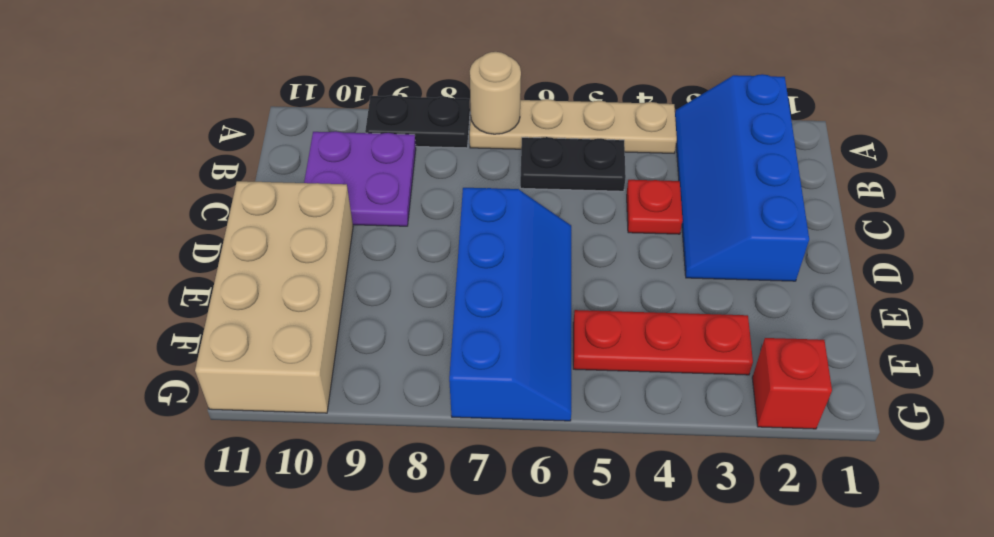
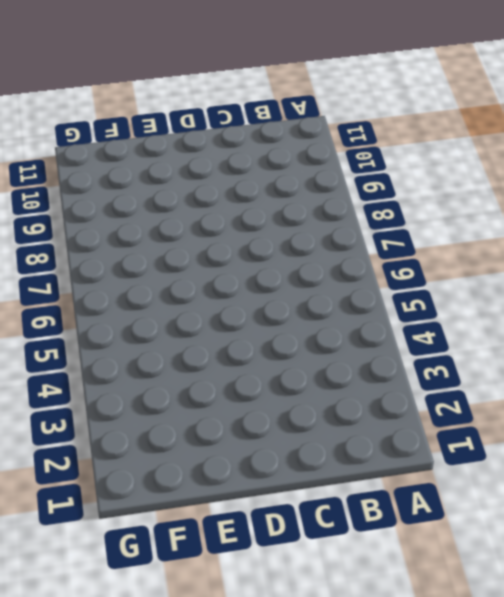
none -> blue 2x4 slope [675,74,809,281]
none -> tan 1x4 plate [470,99,677,153]

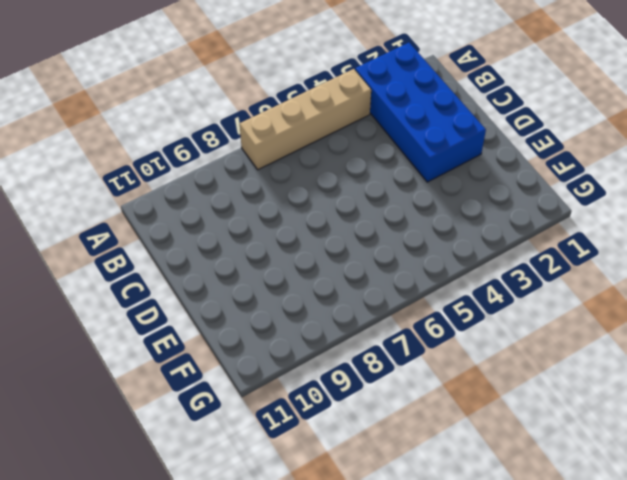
blue 2x4 brick [355,43,486,182] -> blue 2x4 slope [675,74,809,281]
tan 1x4 brick [240,69,371,170] -> tan 1x4 plate [470,99,677,153]
none -> black 1x2 plate [365,95,470,148]
none -> black 1x2 plate [520,137,626,191]

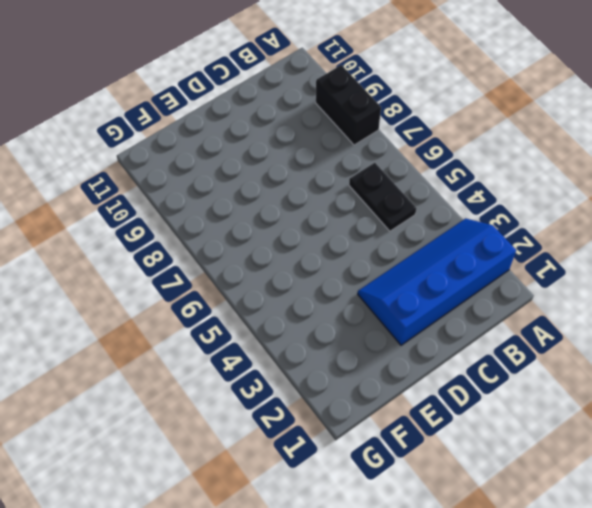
black 1x2 brick [316,65,381,145] -> black 1x2 plate [365,95,470,148]
none -> tan 1x4 plate [470,99,677,153]
none -> purple 2x2 plate [304,131,416,226]

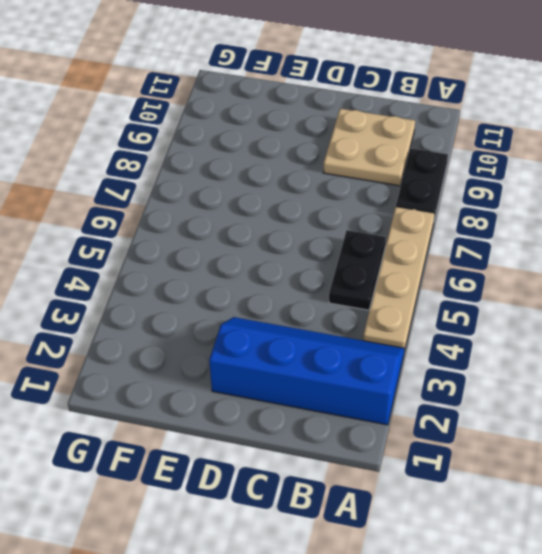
tan 2x2 plate [324,109,415,186] -> purple 2x2 plate [304,131,416,226]
none -> red 1x1 plate [627,180,683,234]
none -> blue 2x4 slope [449,188,571,421]

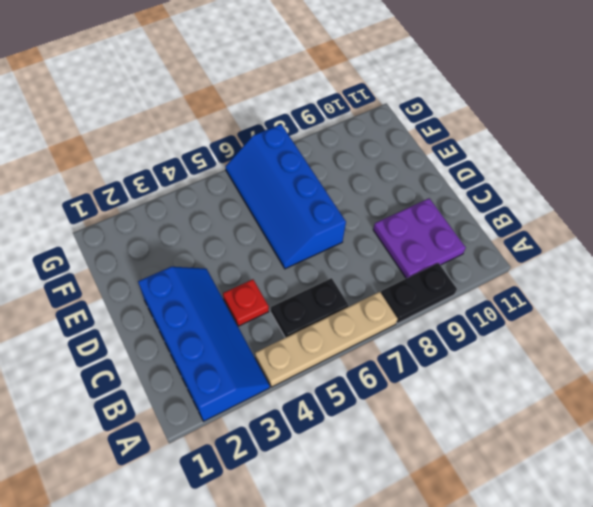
none -> tan 2x4 brick [195,181,353,413]
none -> red 1x3 plate [573,310,753,375]

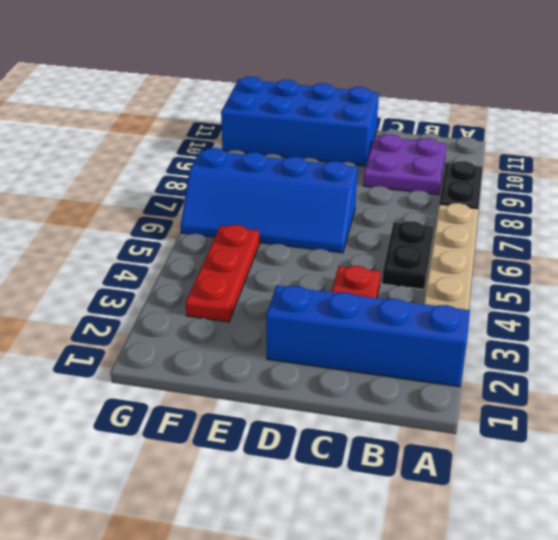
blue 2x4 brick [221,77,379,166] -> tan 2x4 brick [195,181,353,413]
none -> red 1x1 brick [752,338,832,429]
none -> tan 1x1 round brick [470,52,521,134]

